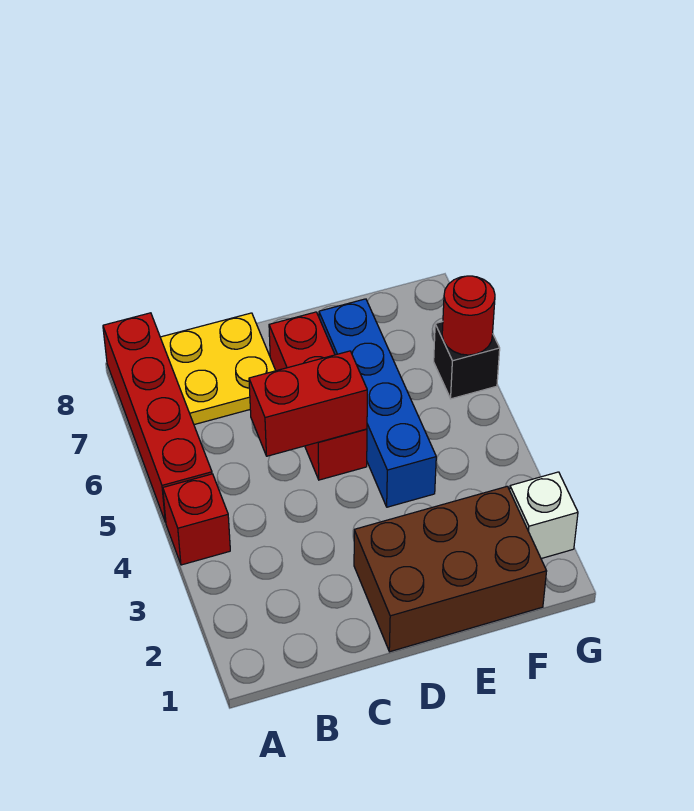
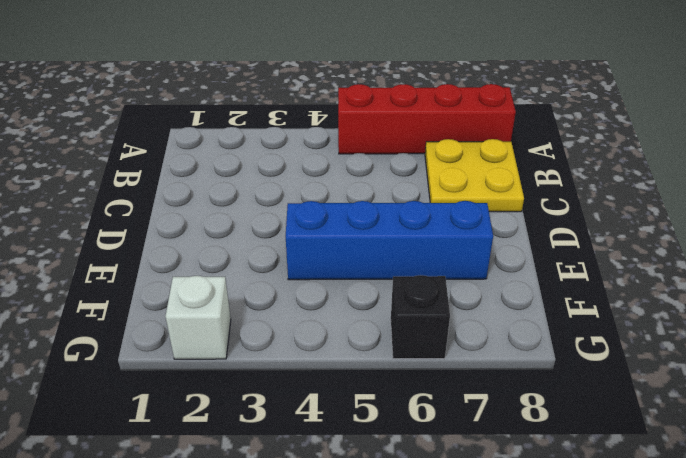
none -> red 1x1 brick [163,474,230,565]
none -> brown 2x3 brick [354,486,547,652]

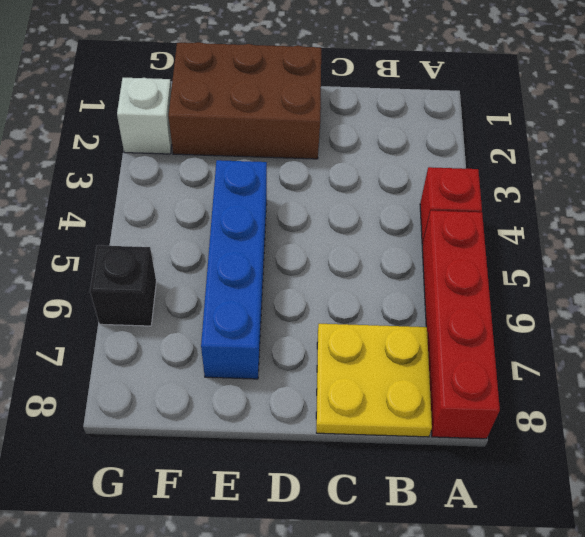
none -> red 1x3 brick [269,312,367,480]
none -> red 1x2 brick [249,351,367,456]

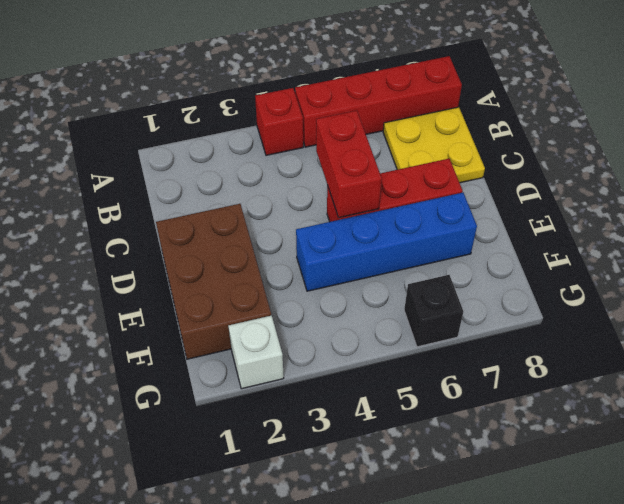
none -> red 1x1 round brick [442,276,495,355]

